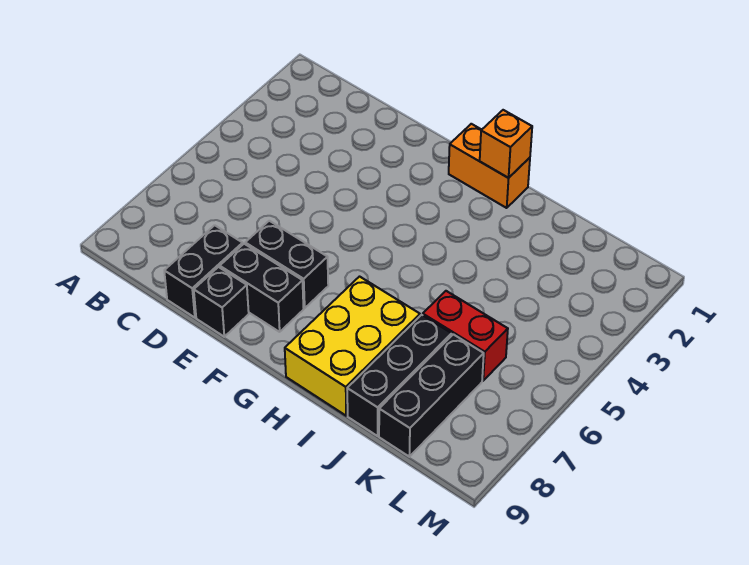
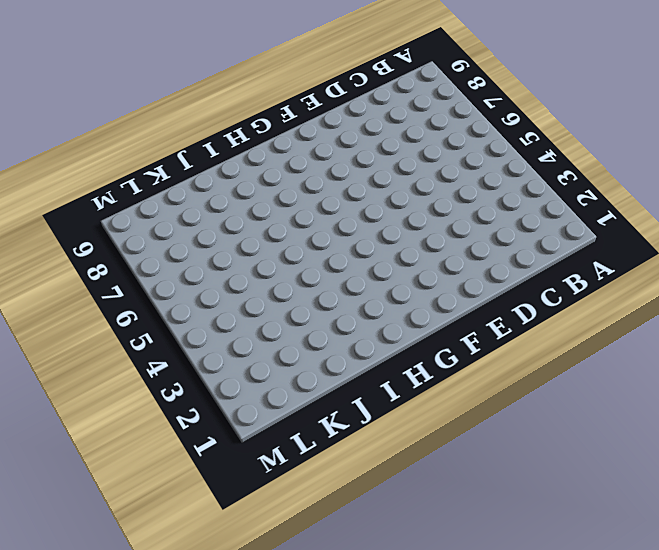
none -> black 1x2 brick [164,225,243,318]
none -> black 1x2 brick [245,221,328,308]

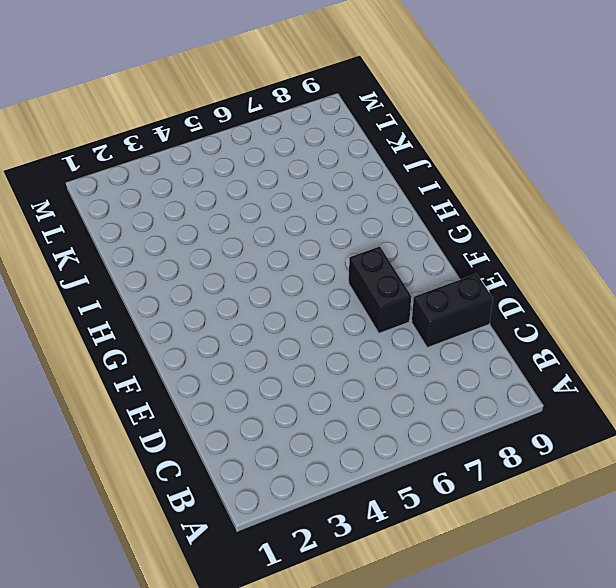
none -> black 1x2 brick [220,244,304,332]
none -> black 1x1 brick [194,267,249,337]

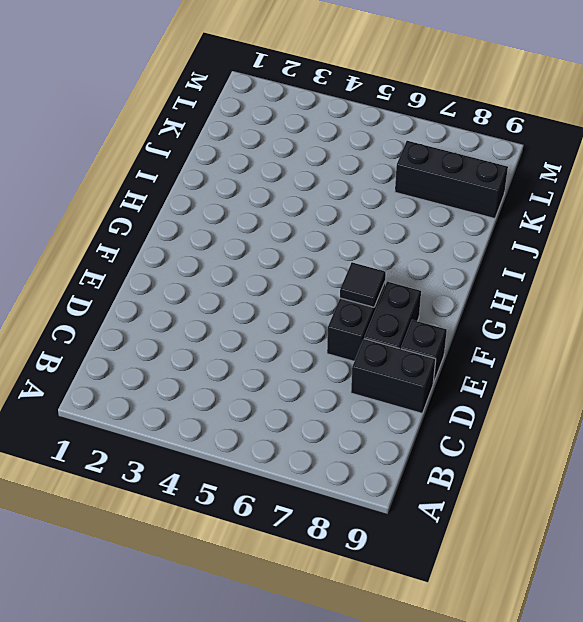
black 1x1 tile [340,262,386,307] -> none
none -> orange 1x2 brick [449,124,530,208]
none -> yellow 2x3 brick [285,277,420,416]

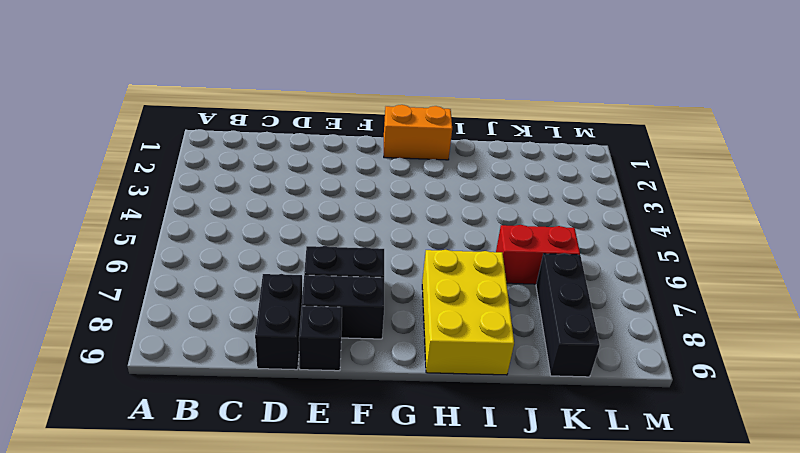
none -> black 1x3 brick [347,315,452,436]
none -> orange 1x1 brick [480,110,532,178]

